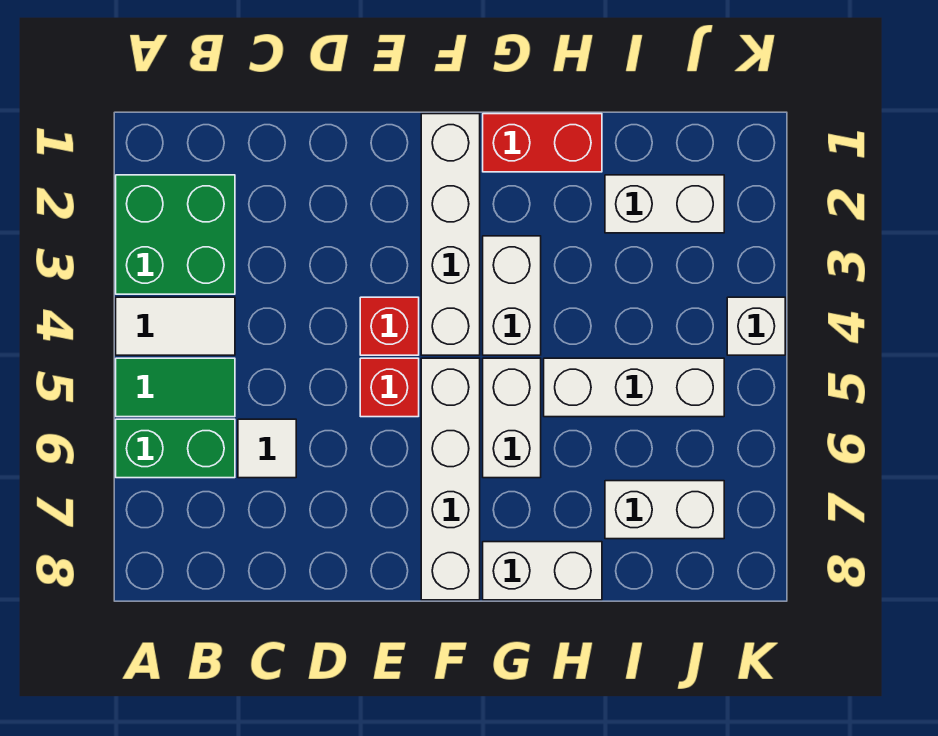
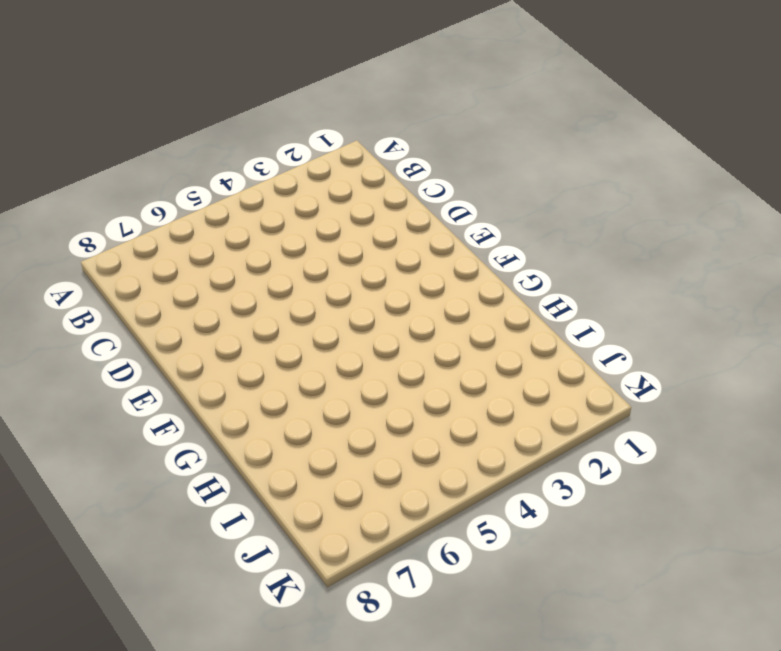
none -> green 2x2 brick [116,175,235,294]
none -> white 1x2 tile [116,297,235,355]
none -> green 1x2 tile [116,358,235,417]

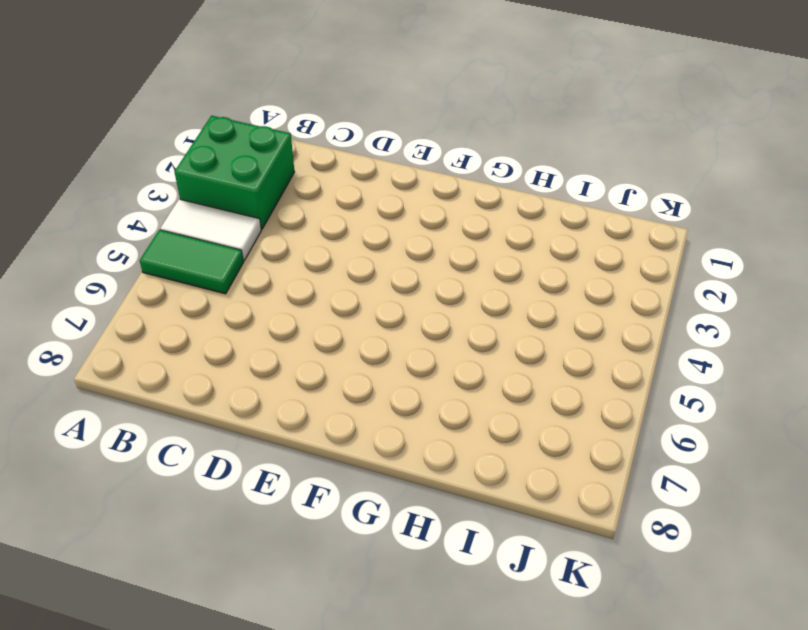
none -> green 1x2 brick [116,419,235,478]
none -> white 1x1 tile [238,419,296,478]
none -> red 1x1 brick [360,297,419,355]

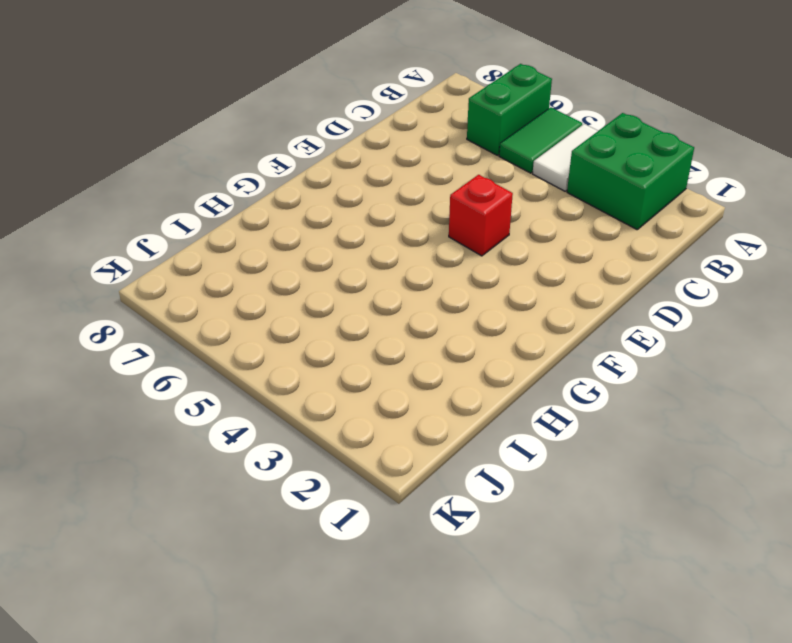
none -> white 1x1 tile [238,419,296,478]
none -> red 1x1 brick [360,358,419,417]
none -> white 1x4 brick [421,114,480,355]

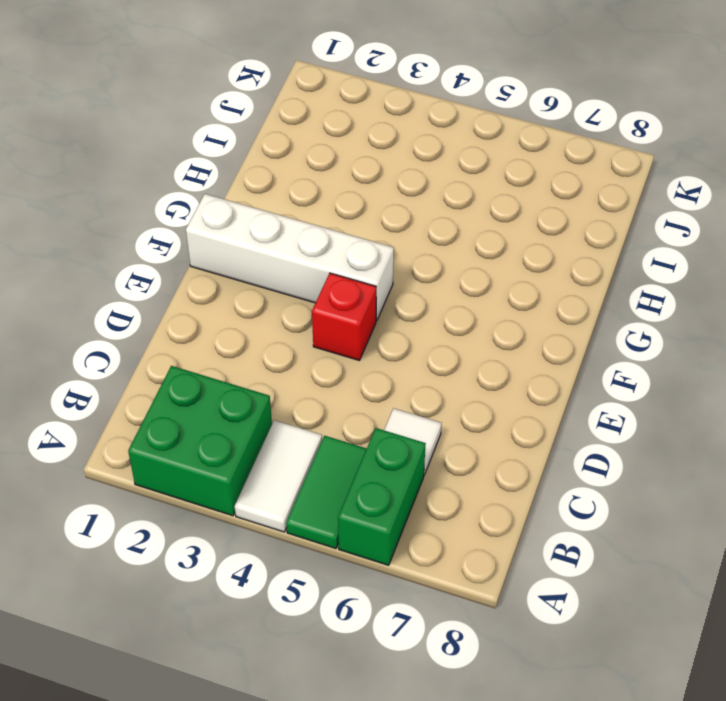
none -> red 1x1 brick [360,358,419,417]
none -> white 1x4 brick [421,358,480,600]
none -> red 1x2 brick [483,114,602,172]

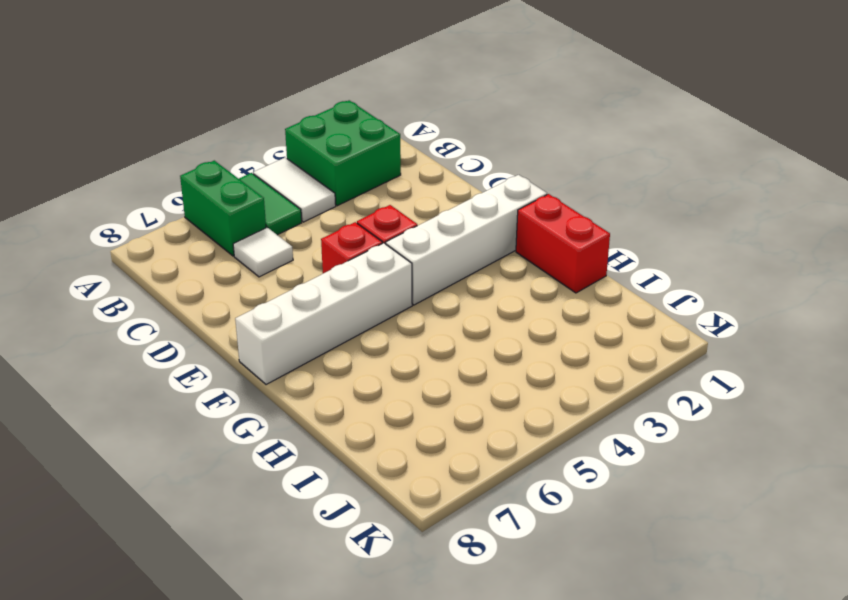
none -> white 1x2 brick [483,236,541,355]
none -> white 1x2 brick [483,358,541,478]
none -> white 1x2 brick [483,542,602,600]

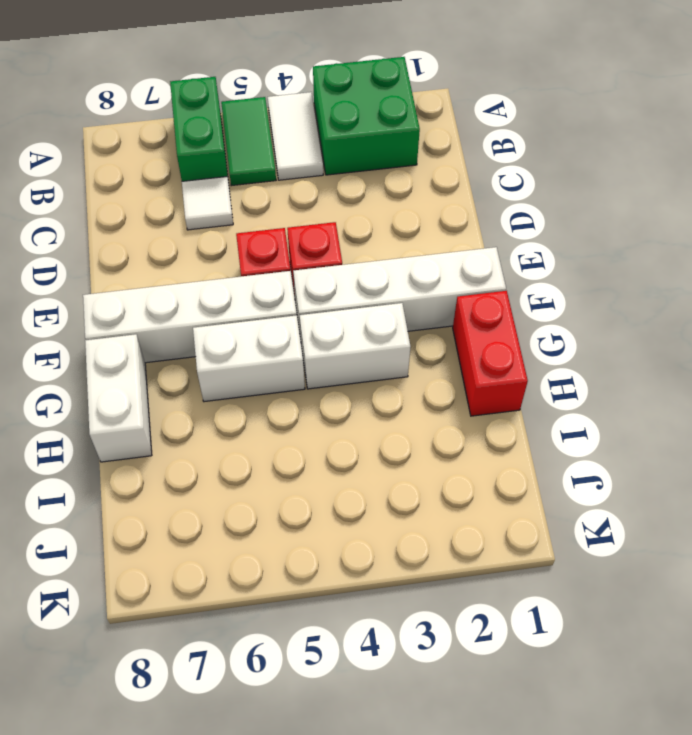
none -> white 1x3 brick [544,358,724,417]
none -> white 1x2 brick [605,175,724,233]
none -> white 1x2 brick [605,481,724,539]

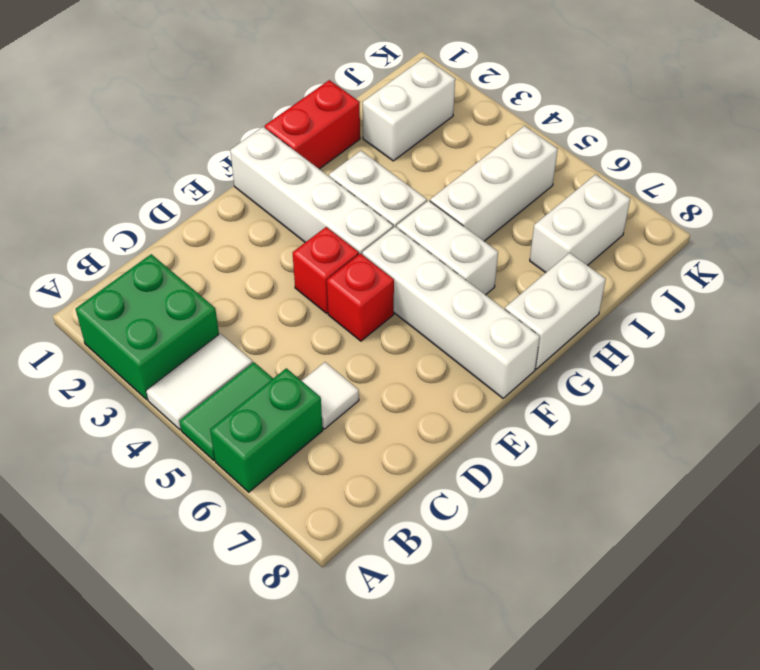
none -> white 1x1 brick [727,297,785,355]

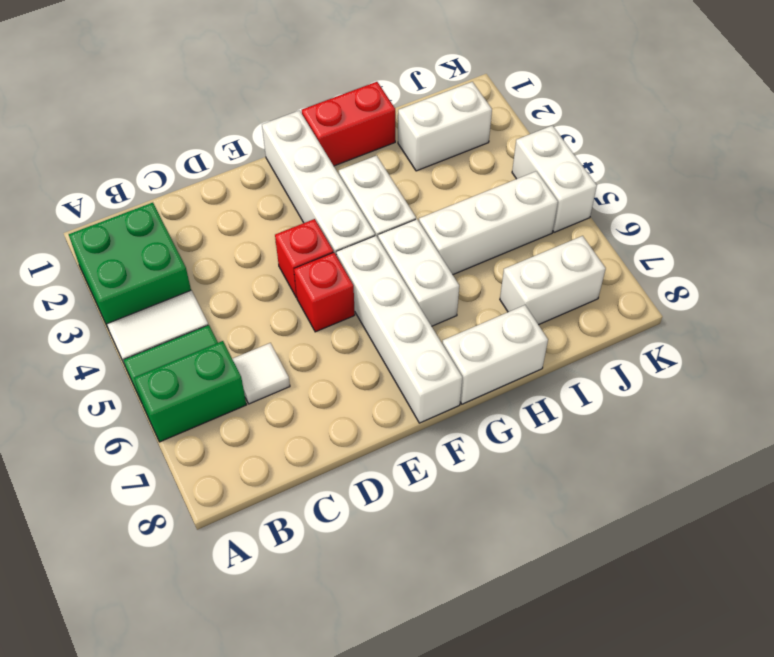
white 1x2 brick [512,126,597,232] -> white 1x1 brick [727,297,785,355]

